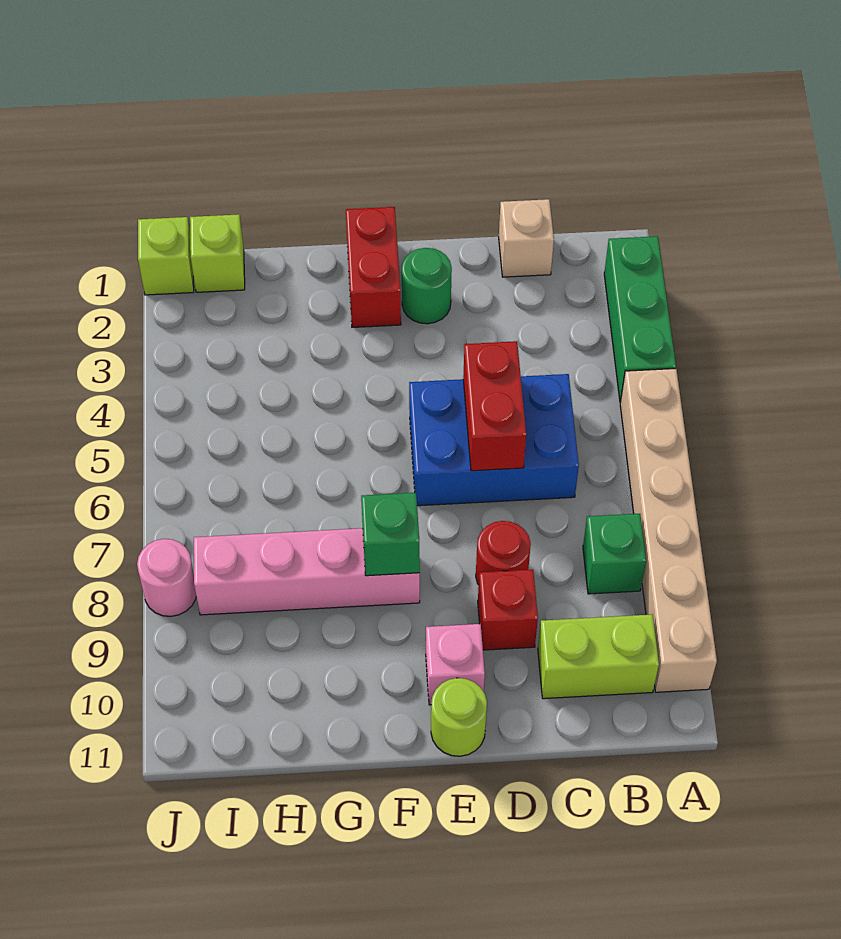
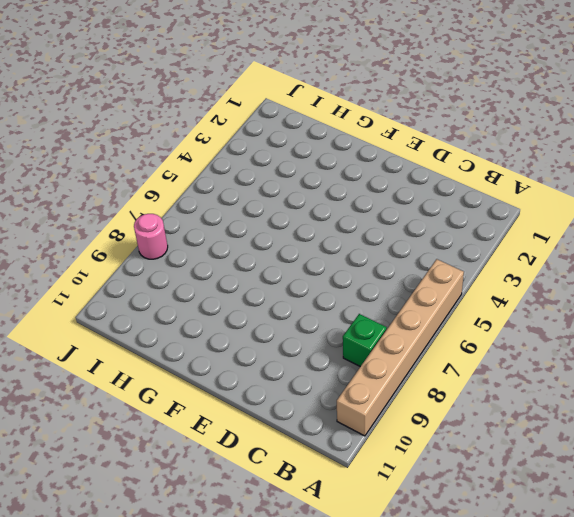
none -> green 1x3 brick [604,236,676,402]
none -> lime 1x2 brick [538,614,659,699]
none -> tan 1x1 brick [499,199,554,277]

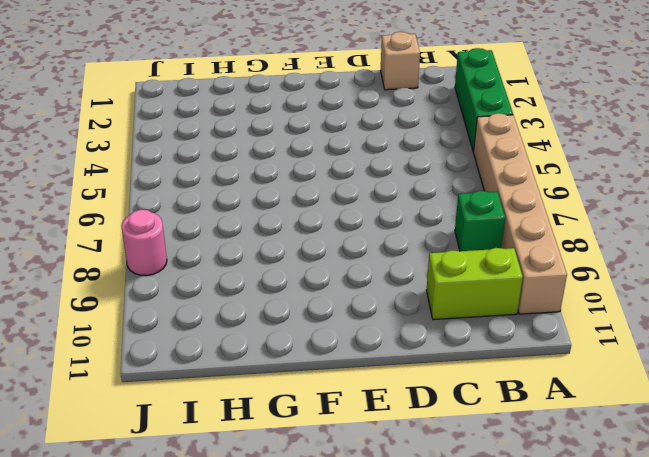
none -> blue 2x3 brick [409,374,579,506]
none -> red 1x1 round brick [476,521,531,585]
none -> red 1x1 brick [478,569,538,650]

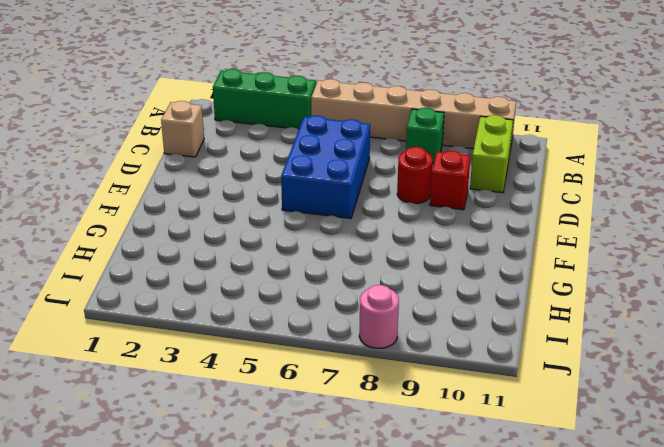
none -> green 1x1 round brick [402,248,452,324]
none -> pink 1x1 brick [426,624,485,705]
none -> lime 1x1 round brick [431,678,487,756]

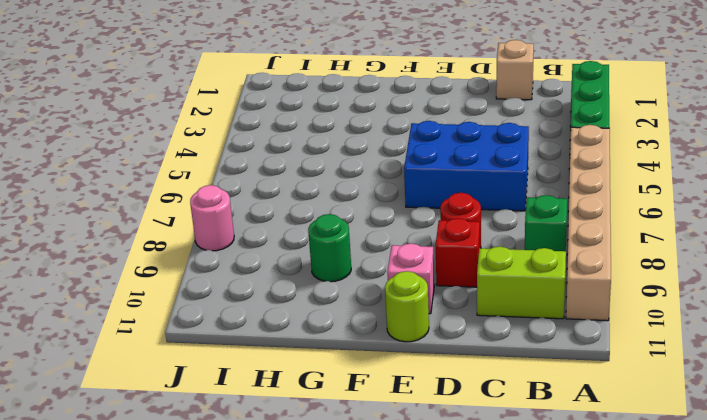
green 1x1 round brick [308,214,351,282] -> green 1x1 round brick moved to [402,248,452,324]
none -> red 1x2 brick [346,207,401,327]
none -> pink 1x4 brick [194,528,420,615]
none -> lime 1x1 brick [190,214,245,292]

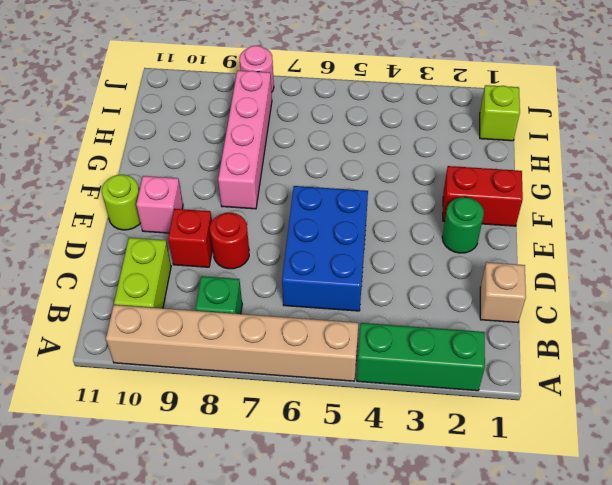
none -> lime 1x1 brick [138,217,194,295]
none -> red 1x2 brick [463,341,526,471]
none -> green 1x1 brick [361,493,420,576]

